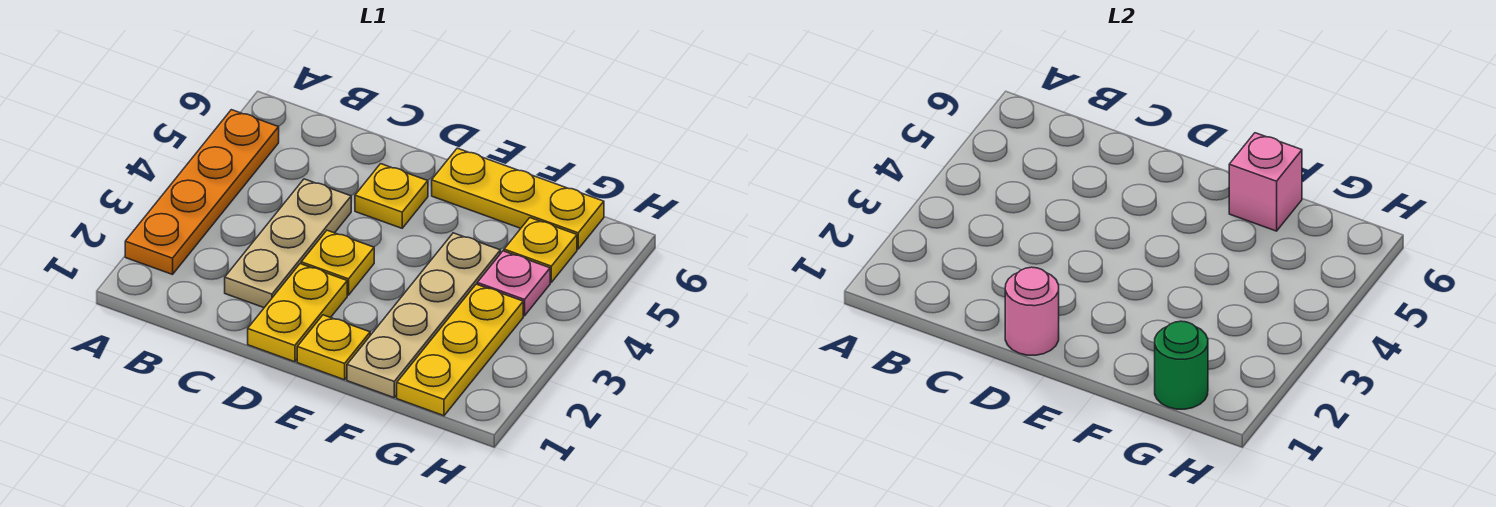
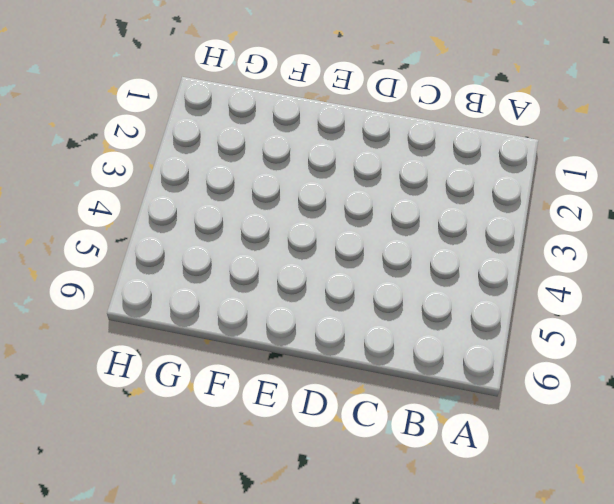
none -> orange 1x4 plate [125,110,279,275]
none -> tan 1x3 plate [225,179,351,308]
none -> yellow 1x2 plate [248,264,347,362]

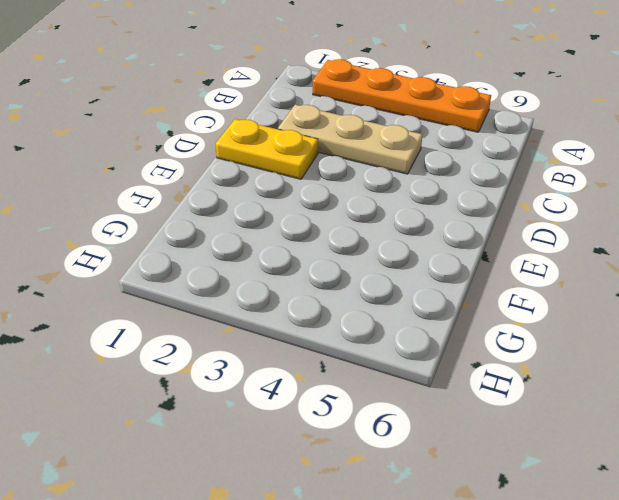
none -> yellow 1x1 plate [301,230,374,295]
none -> yellow 1x1 plate [355,164,428,228]
none -> yellow 1x1 plate [297,315,370,380]

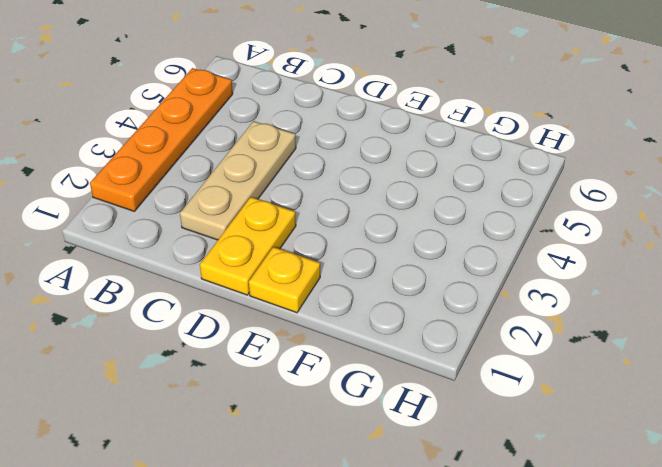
none -> yellow 1x1 plate [301,230,374,295]
none -> yellow 1x1 plate [355,164,428,228]
none -> yellow 1x3 plate [432,148,604,249]

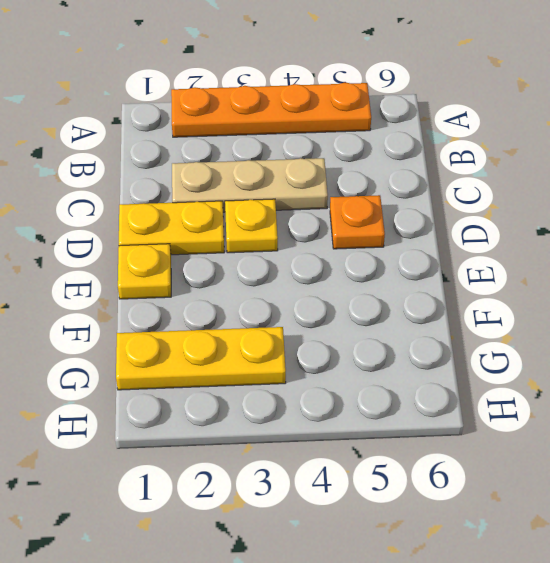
orange 1x1 plate [330,195,385,249] -> yellow 1x1 plate [355,164,428,228]
none -> yellow 1x3 plate [432,148,604,249]
none -> tan 1x4 plate [347,233,500,398]
none -> pink 1x1 plate [477,251,550,316]

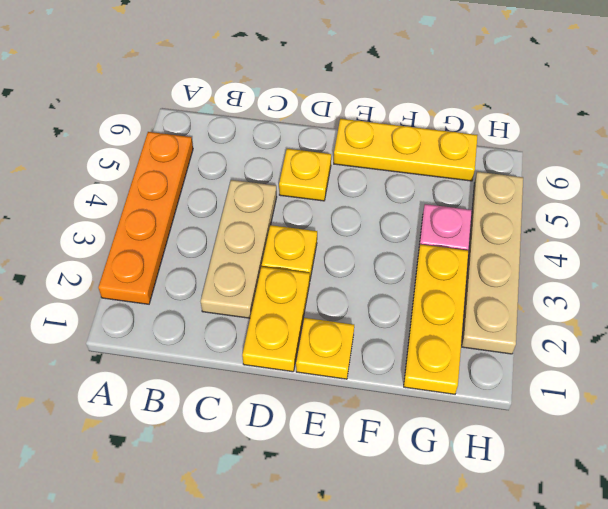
tan 1x4 plate [462,172,523,354] -> tan 1x4 plate moved to [347,233,500,398]
none -> yellow 1x1 plate [504,218,577,282]
none -> pink 1x1 round brick [1005,267,1059,355]
none -> pink 1x1 brick [1229,133,1302,231]

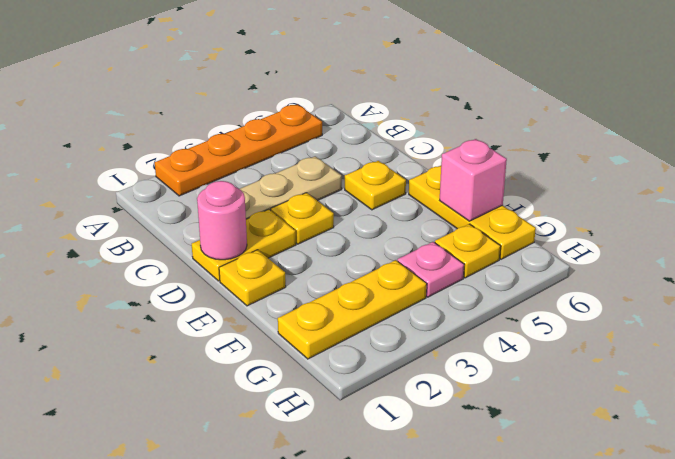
none -> tan 1x4 plate [347,233,500,398]
none -> green 1x1 round brick [1155,321,1208,409]

